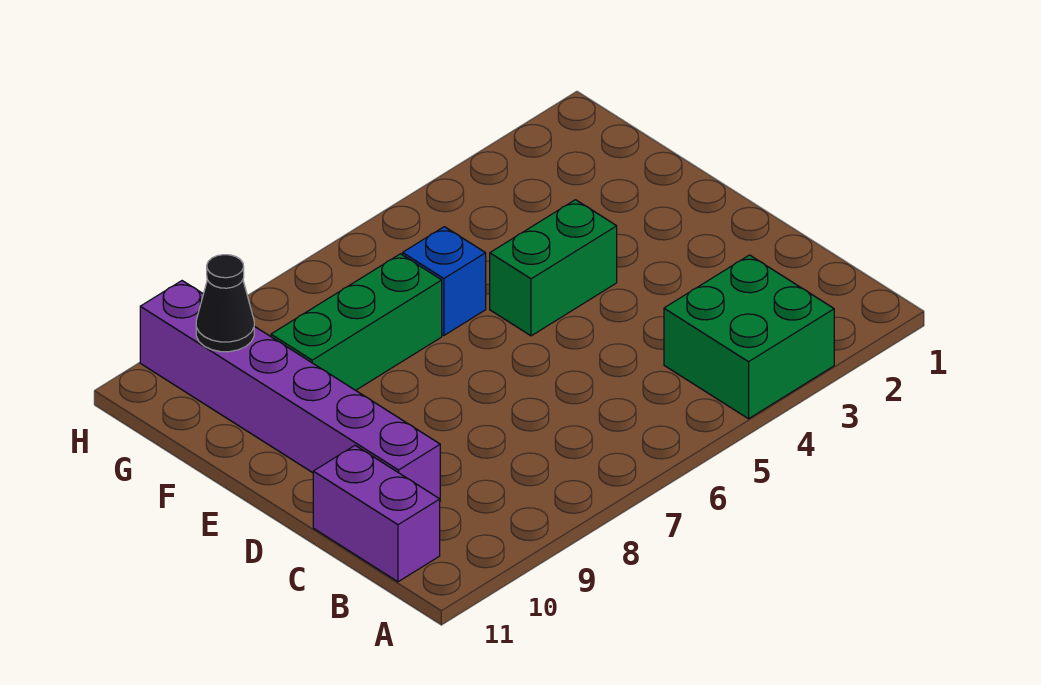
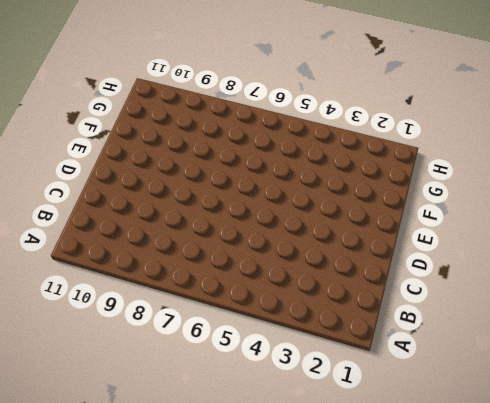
none -> green 2x2 brick [664,255,834,419]
none -> purple 1x2 brick [313,445,440,582]

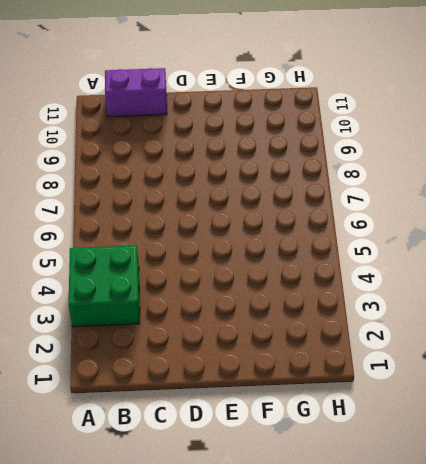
none -> purple 1x6 brick [140,281,440,499]
none -> green 1x2 brick [490,200,617,336]

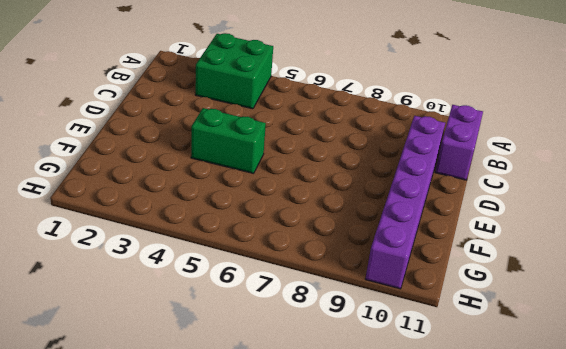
none -> blue 1x1 brick [403,227,486,336]
none -> green 1x3 brick [271,254,442,390]

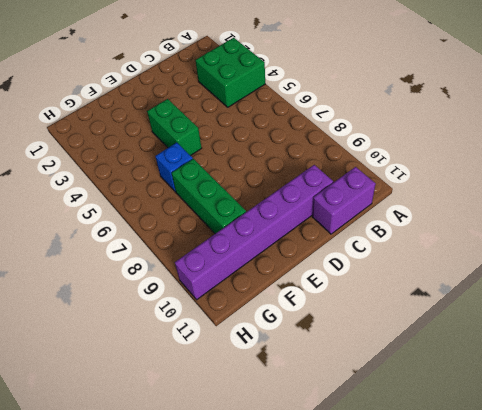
none -> black 1x1 cone [196,255,254,352]

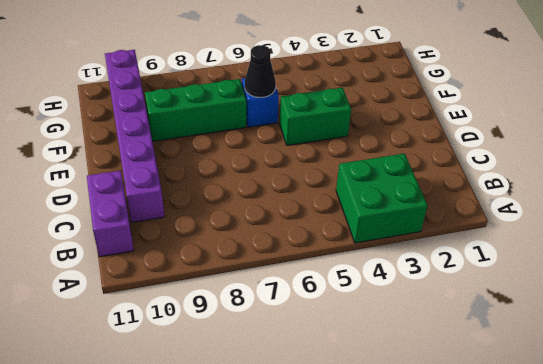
black 1x1 cone [245,45,276,97] -> black 1x1 cone moved to [196,255,254,352]

